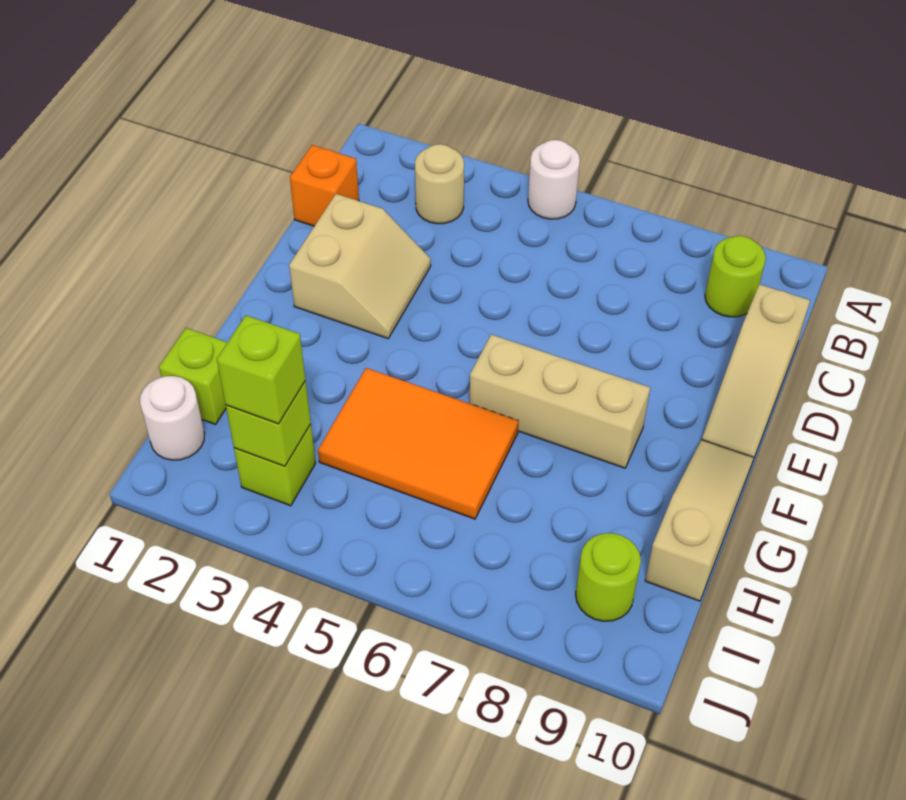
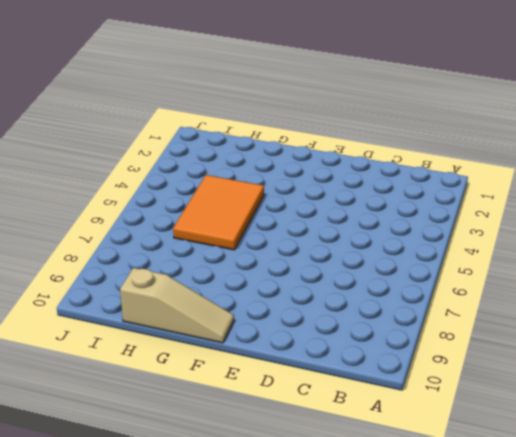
none -> white 1x1 round brick [528,140,580,219]
none -> tan 1x1 round brick [415,144,464,224]
none -> lime 1x1 round brick [705,236,766,317]

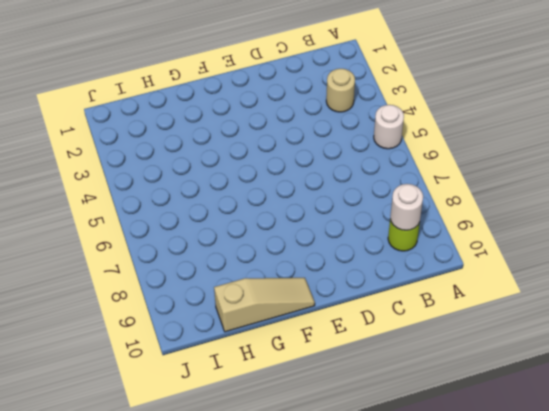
white 1x1 round brick [390,184,423,230] -> white 1x1 round brick moved to [140,376,205,460]
none -> orange 1x1 brick [290,145,359,226]
none -> tan 1x3 slope [702,284,810,458]
none -> tan 2x2 slope [289,194,431,338]

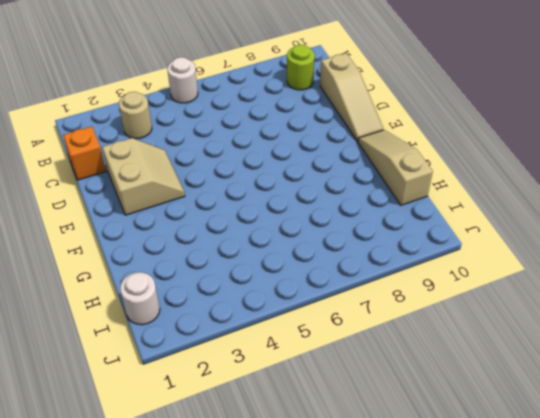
none -> tan 1x3 brick [470,334,650,468]
none -> orange 2x3 tile [318,368,519,519]
none -> lime 1x1 brick [159,328,227,424]

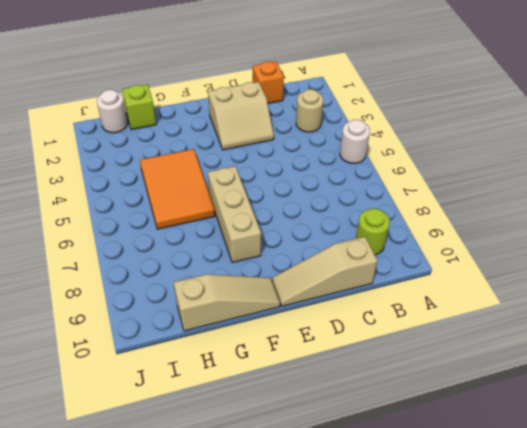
none -> lime 1x1 brick [234,424,316,506]
none -> lime 1x1 round brick [576,533,641,621]
none -> lime 1x1 brick [226,381,311,466]

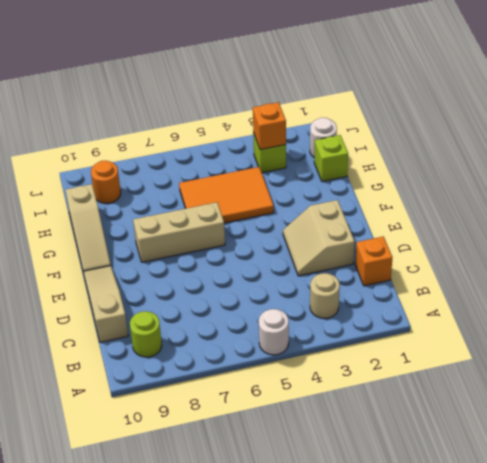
orange 1x1 brick [253,102,286,150] -> lime 1x1 brick [226,381,311,466]
orange 1x1 round brick [91,161,121,204] -> lime 1x1 round brick [576,533,641,621]
none -> lime 1x1 brick [217,315,305,424]

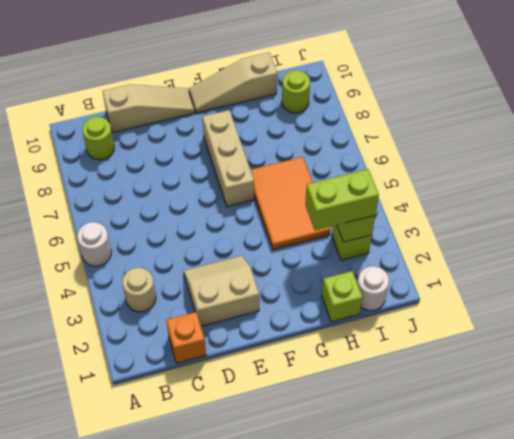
lime 1x2 brick [305,169,379,231] -> lime 1x1 brick [217,315,305,424]

